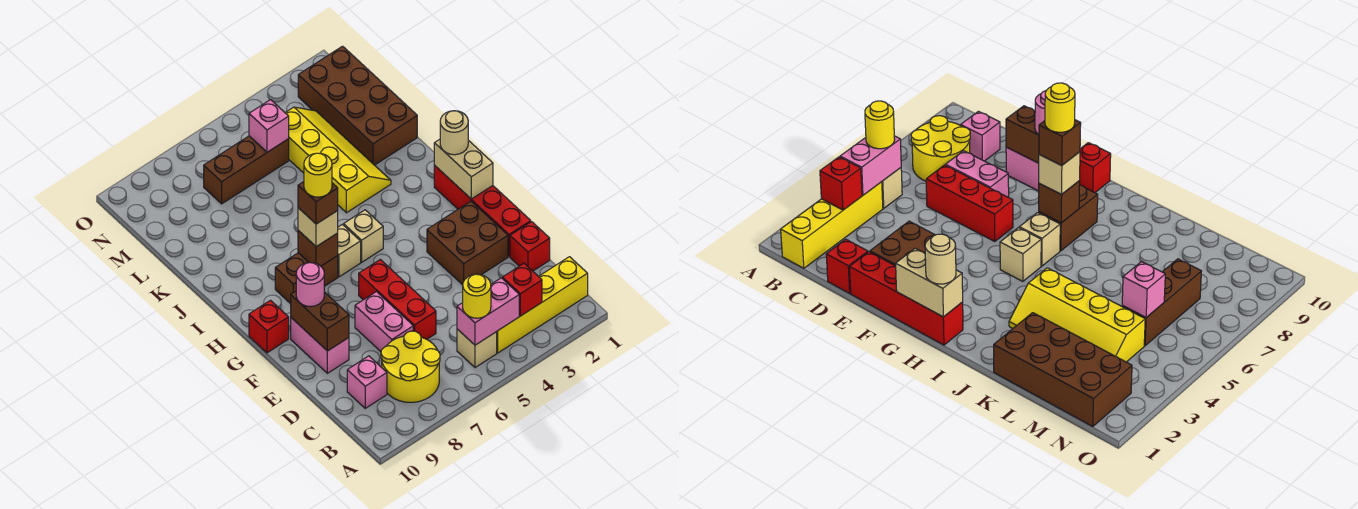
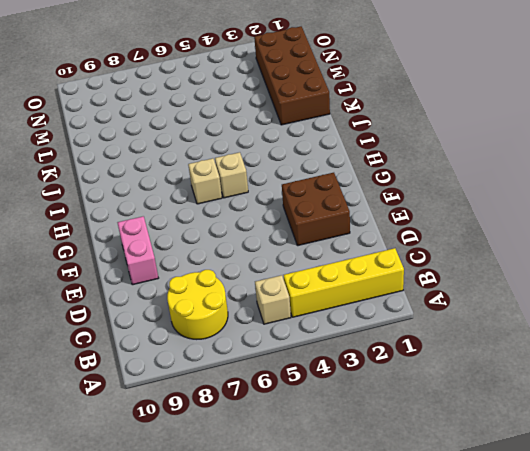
none -> pink 1x1 brick [347,356,387,408]
none -> red 1x1 brick [510,222,550,271]
none -> red 1x3 brick [359,260,436,339]

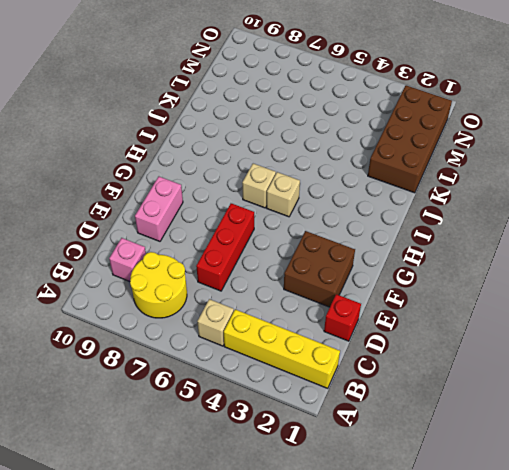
none -> pink 1x2 brick [355,292,413,351]
none -> red 1x4 brick [434,166,531,256]
none -> red 1x1 brick [249,300,289,353]

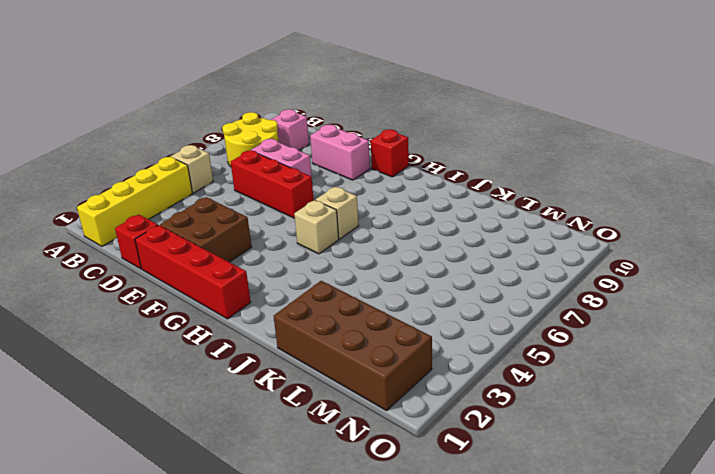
none -> brown 1x2 brick [275,253,338,304]
none -> yellow 2x4 slope [285,107,391,213]
none -> brown 1x3 brick [204,136,289,204]

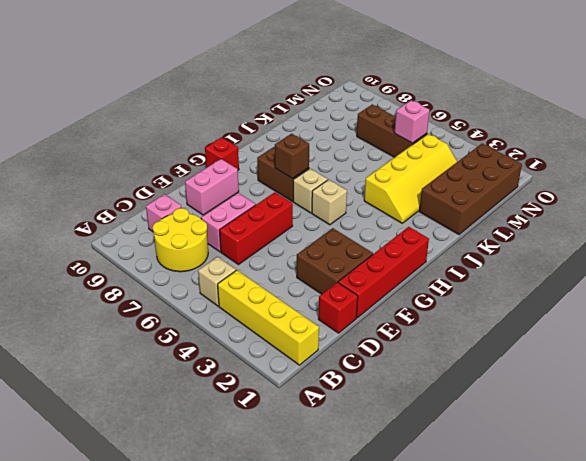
none -> red 1x1 brick [502,264,542,316]
none -> pink 1x2 brick [457,278,519,345]
none -> brown 1x2 brick [291,291,349,351]

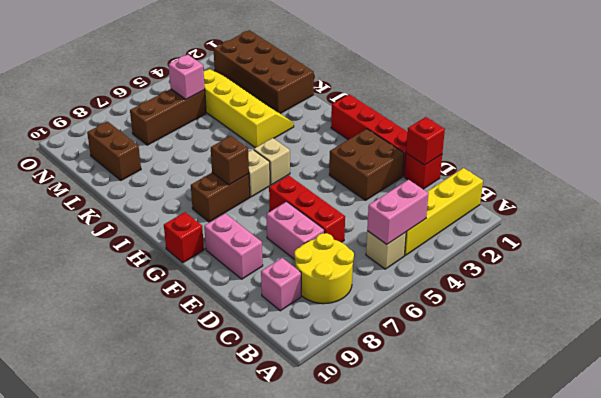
red 1x1 brick [406,117,445,165] -> red 1x1 brick moved to [502,264,542,316]
brown 1x2 brick [87,122,141,180] -> brown 1x2 brick moved to [291,291,349,351]
none -> tan 1x2 brick [434,139,493,199]
none -> yellow 1x1 round brick [463,274,491,318]
none -> pink 1x1 round brick [296,263,324,306]

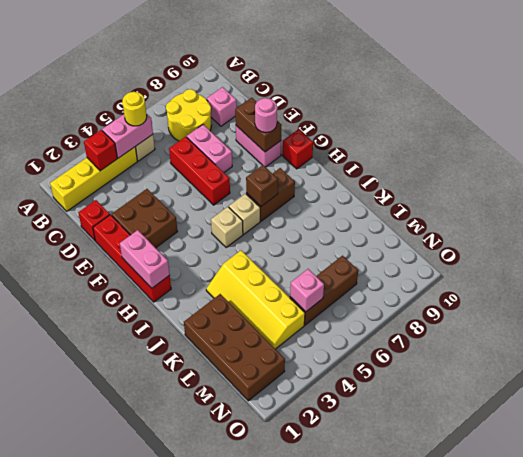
pink 1x2 brick [120,230,170,288] -> tan 1x2 brick [434,139,493,199]
none -> tan 1x1 round brick [440,111,468,155]
none -> tan 1x1 brick [298,208,338,247]
none -> brown 1x1 brick [298,182,338,224]

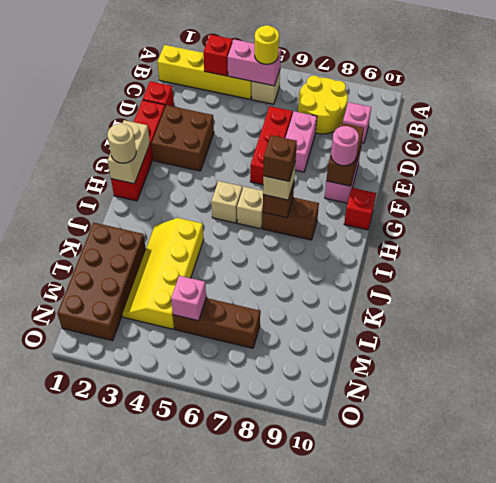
none -> yellow 1x1 round brick [304,153,332,197]

